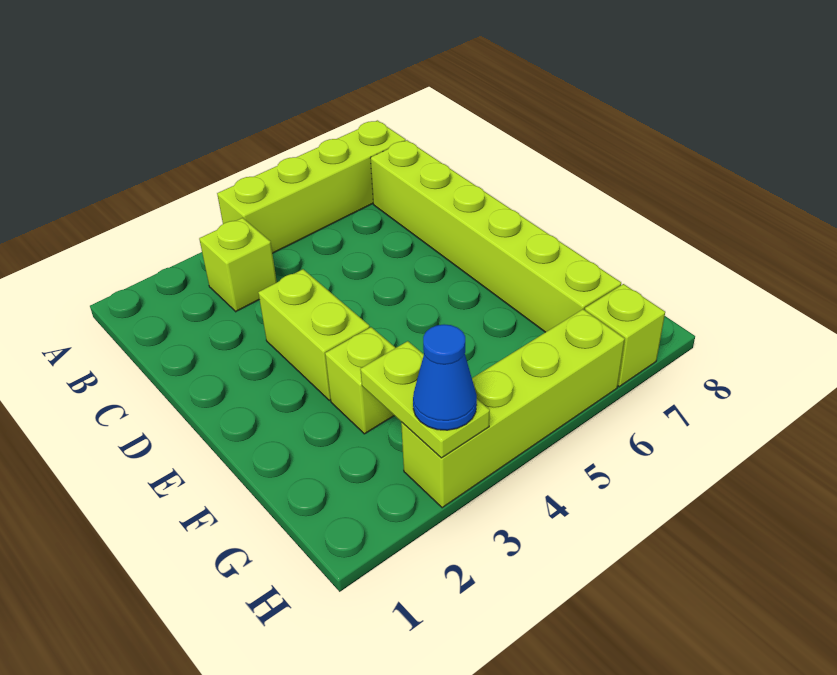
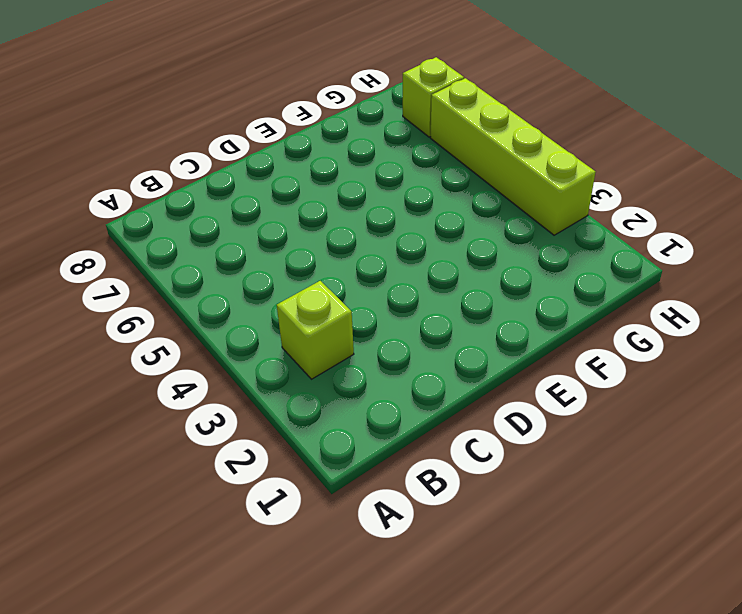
none -> lime 1x4 brick [217,120,406,253]
none -> lime 1x6 brick [371,140,621,332]

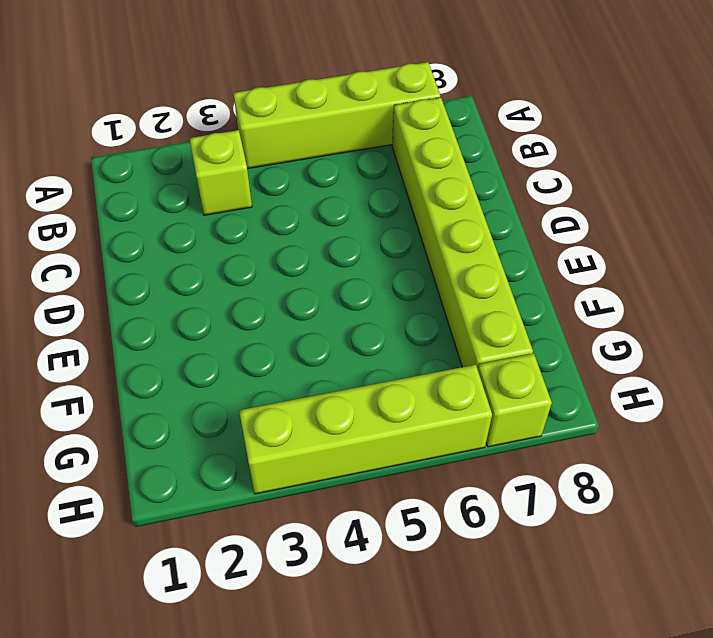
none -> lime 1x2 brick [258,269,370,400]
none -> lime 1x1 brick [325,327,395,434]

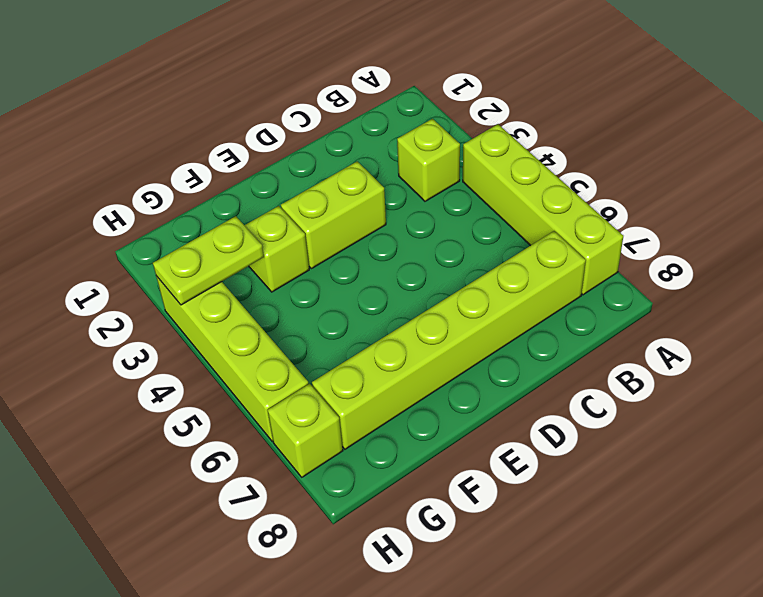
none -> blue 1x1 cone [413,324,477,430]

